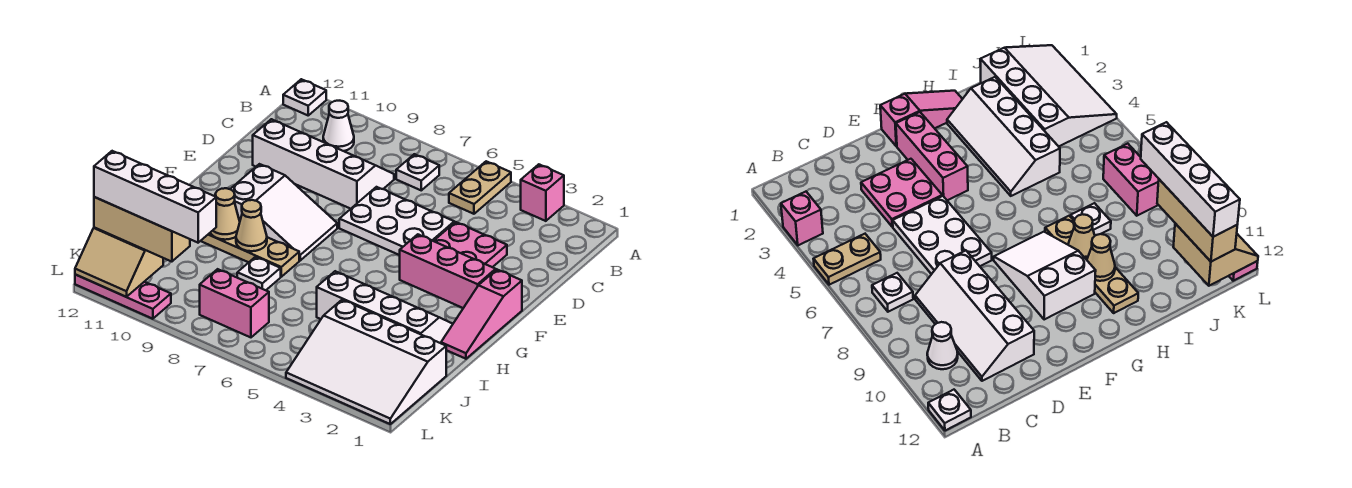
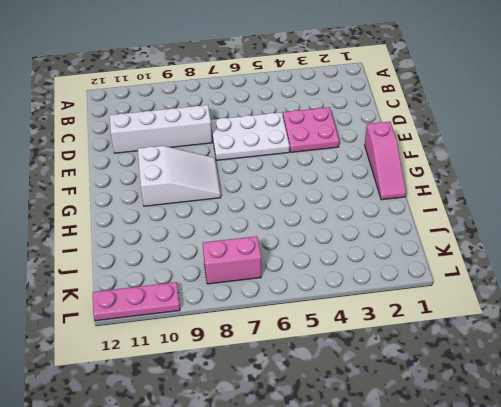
none -> pink 1x1 brick [521,164,564,221]
none -> tan 1x2 plate [449,161,511,214]
none -> white 1x1 plate [283,79,326,115]

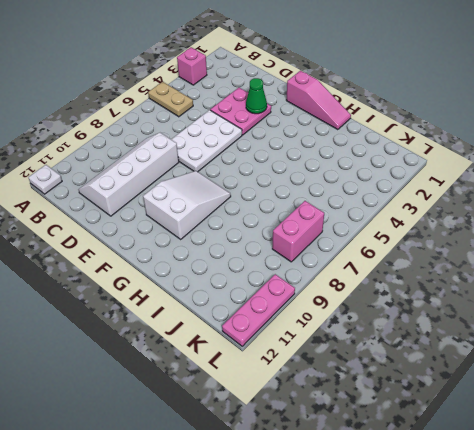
green 1x1 cone [246,78,267,114] -> none
none -> white 1x1 plate [396,154,439,190]
none -> white 1x1 cone [323,101,354,151]
none -> pink 1x3 brick [400,234,496,308]

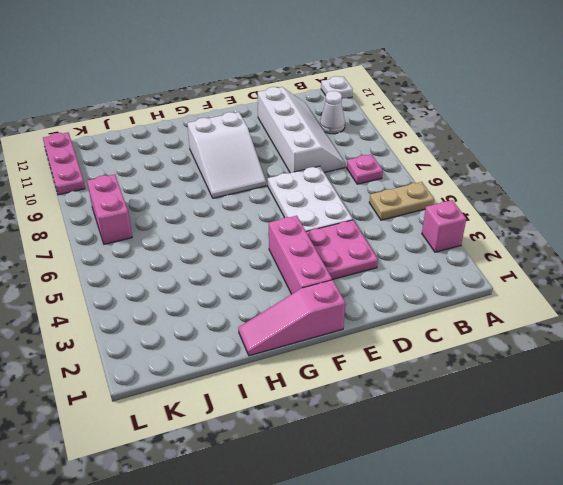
pink 1x1 plate [347,154,383,184] -> white 1x1 plate [396,154,439,190]
none -> white 2x4 slope [317,271,453,343]
none -> tan 1x4 plate [201,233,299,277]
none -> white 1x1 plate [237,257,281,290]

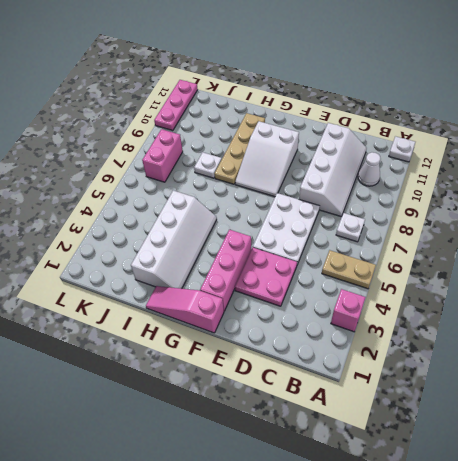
none -> white 3x4 slope [286,300,446,424]
none -> tan 1x1 cone [236,200,267,251]
none -> tan 1x1 cone [210,188,240,240]

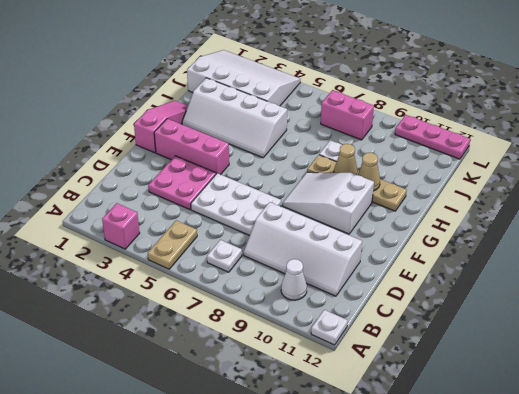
none -> tan 2x2 slope [75,227,163,297]
none -> tan 1x3 brick [94,197,190,262]
none -> white 1x4 brick [94,151,216,243]

